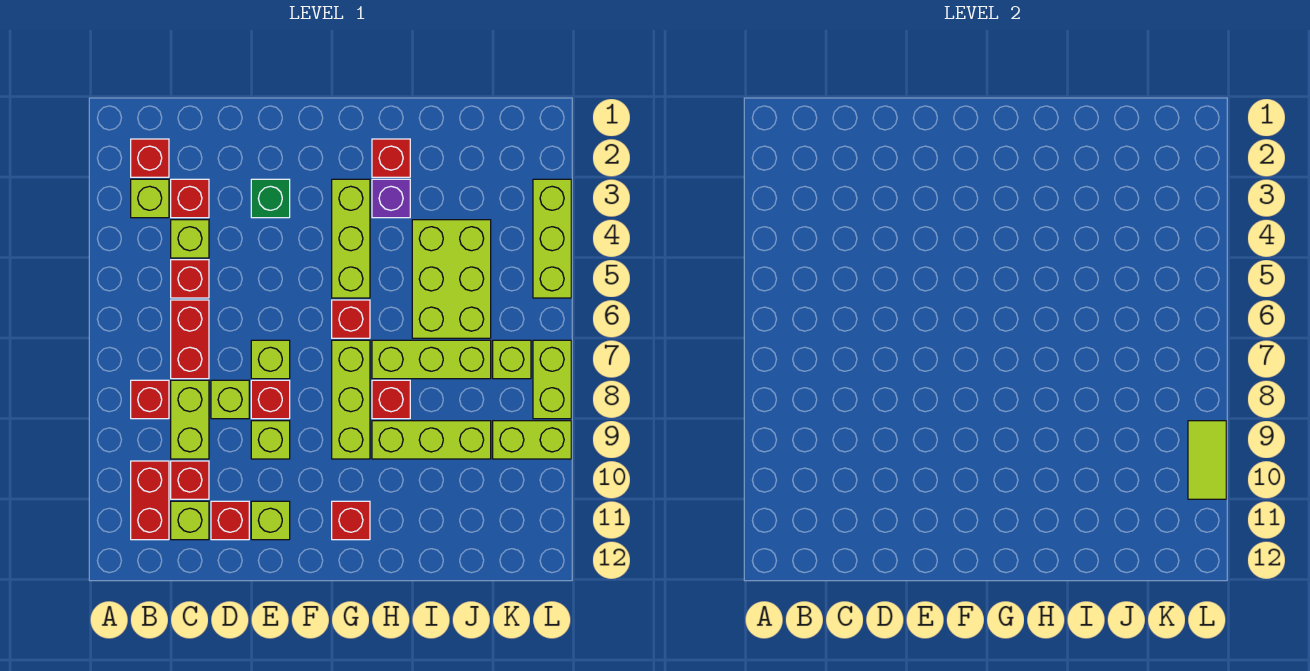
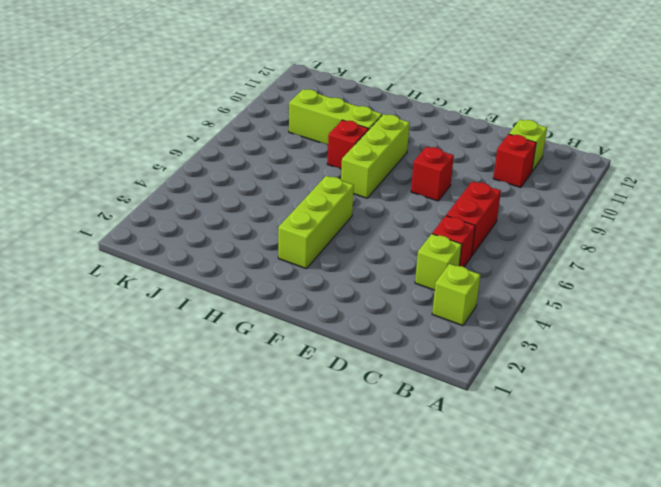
none -> red 1x1 brick [131,139,169,177]
none -> red 1x1 brick [131,380,169,419]
none -> red 1x2 brick [131,461,169,540]
none -> red 1x1 brick [171,179,209,218]

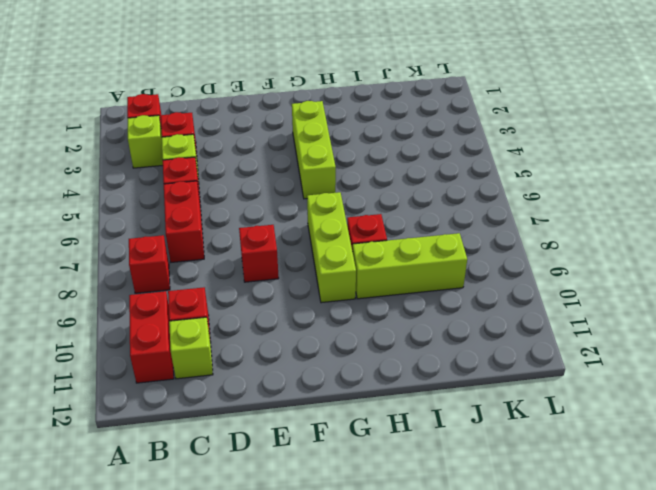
none -> lime 1x2 brick [171,380,209,459]
none -> lime 1x1 brick [211,380,249,419]
none -> red 1x1 brick [211,501,249,540]
none -> green 1x1 brick [251,179,290,218]

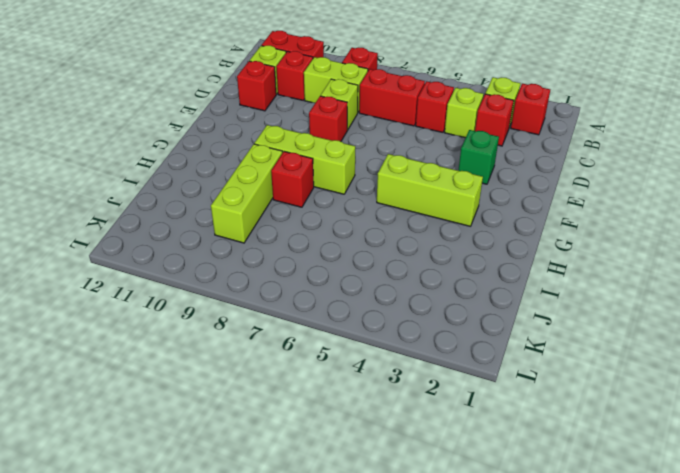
none -> lime 1x1 brick [251,340,290,379]
none -> lime 1x1 brick [251,421,290,459]
none -> lime 1x1 brick [251,501,290,540]
none -> red 1x1 brick [332,300,370,338]

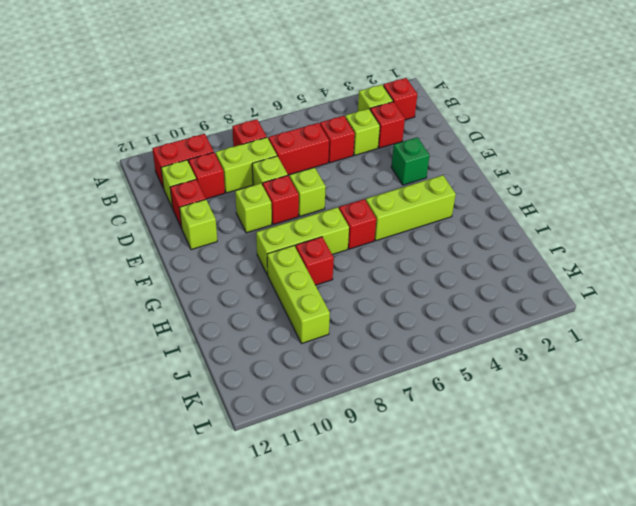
none -> red 1x1 brick [332,501,370,540]
none -> red 1x1 brick [372,139,410,177]
none -> purple 1x1 brick [372,179,410,218]
none -> lime 1x3 brick [372,340,491,379]

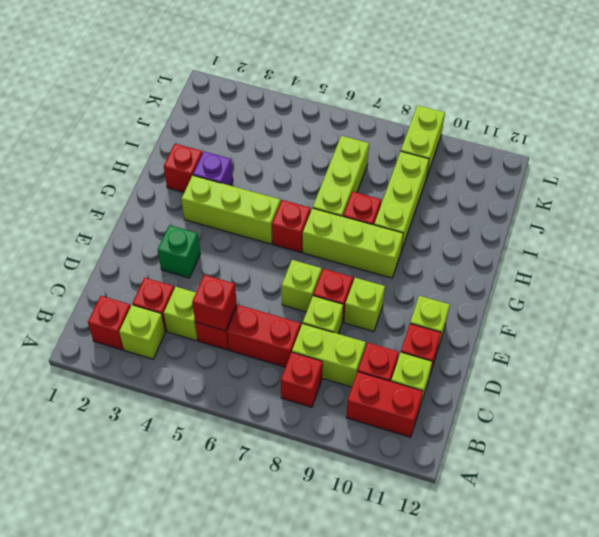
red 1x1 brick [192,275,237,331] -> red 1x1 brick moved to [332,501,370,540]
none -> lime 2x3 brick [412,220,491,338]
none -> lime 1x1 brick [493,340,531,379]
none -> lime 1x3 brick [533,179,571,298]
none -> lime 1x2 brick [533,340,571,419]

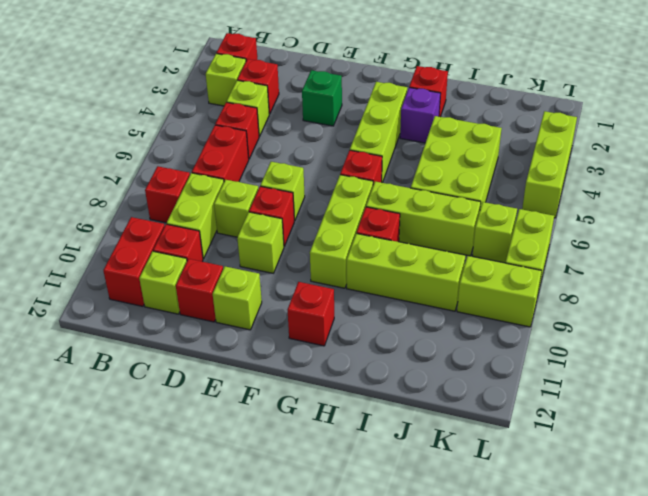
none -> lime 1x2 tile [1188,421,1226,499]

